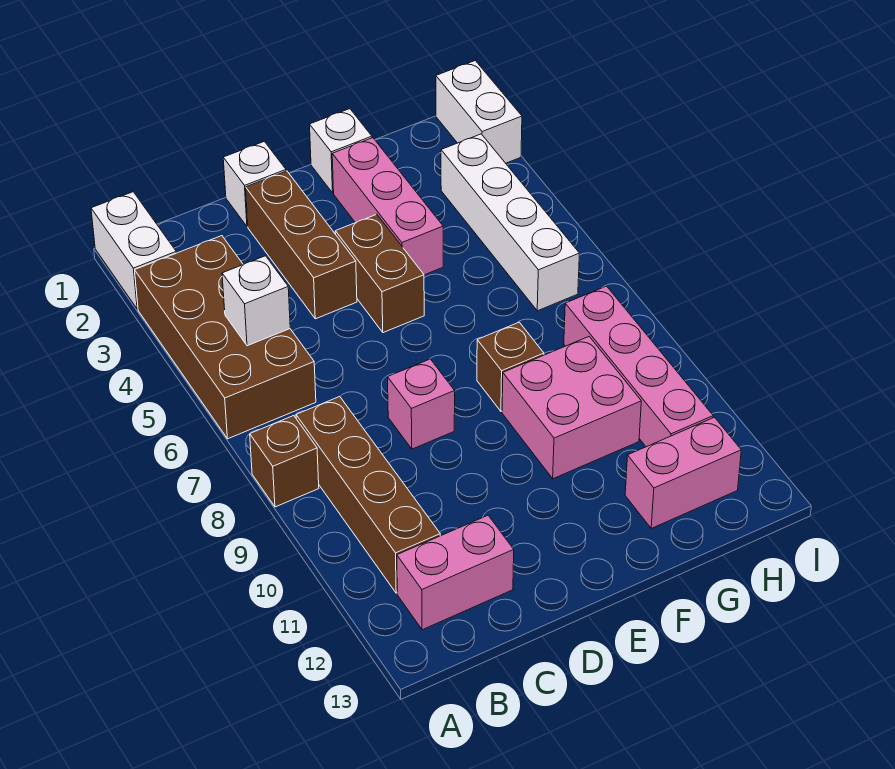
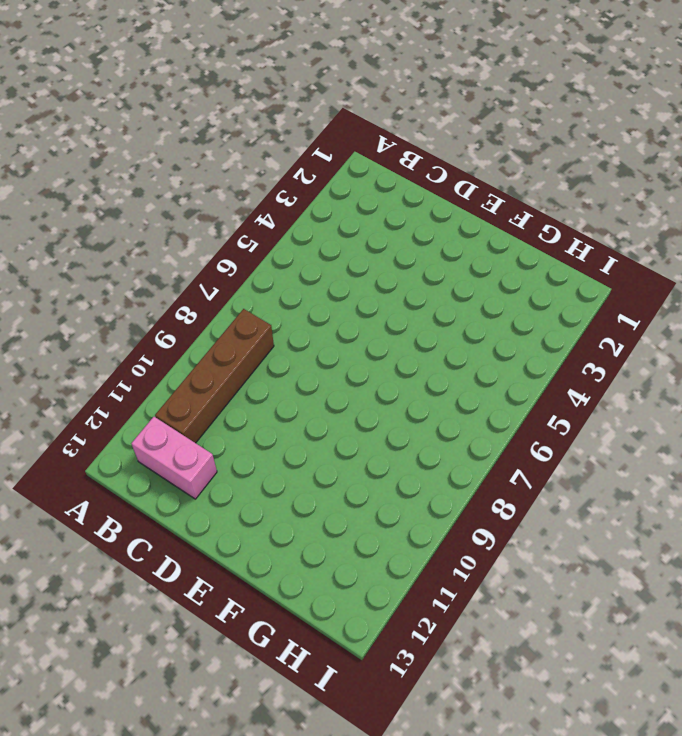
none -> white 1x2 brick [91,192,176,309]
none -> brown 2x4 brick [135,236,316,439]
none -> brown 1x1 brick [250,416,319,507]

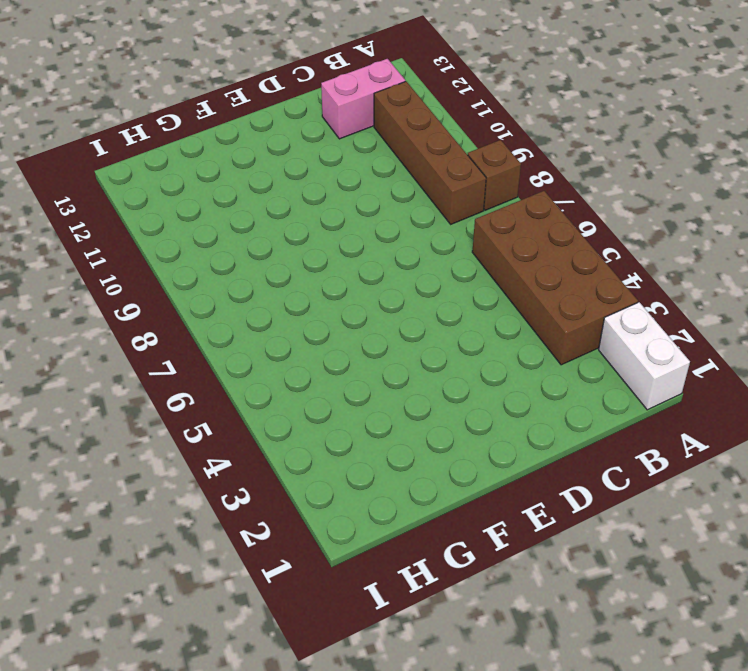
none -> white 1x1 brick [223,141,286,227]
none -> brown 1x3 brick [246,171,357,319]
none -> pink 1x1 brick [388,359,455,449]

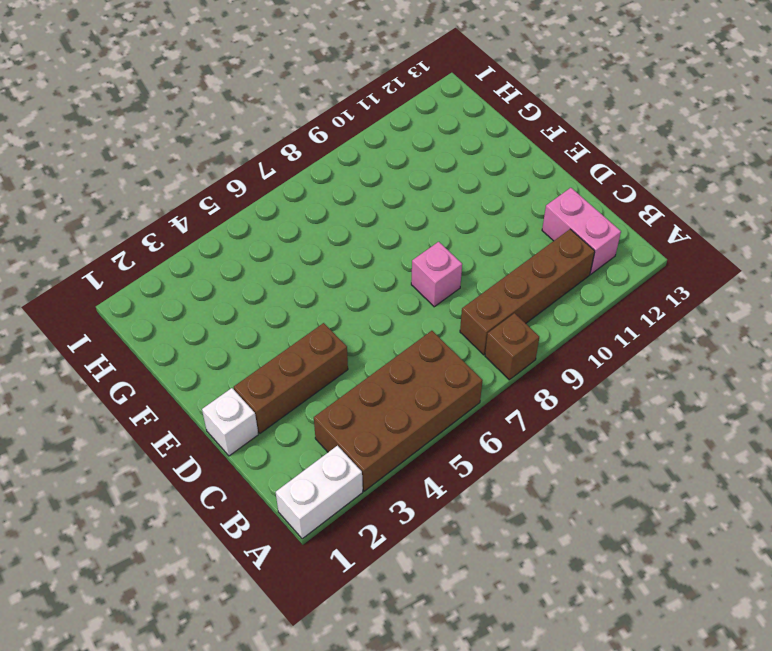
none -> brown 1x2 brick [335,214,424,333]
none -> white 1x1 brick [310,109,372,193]
none -> pink 1x3 brick [332,138,443,275]

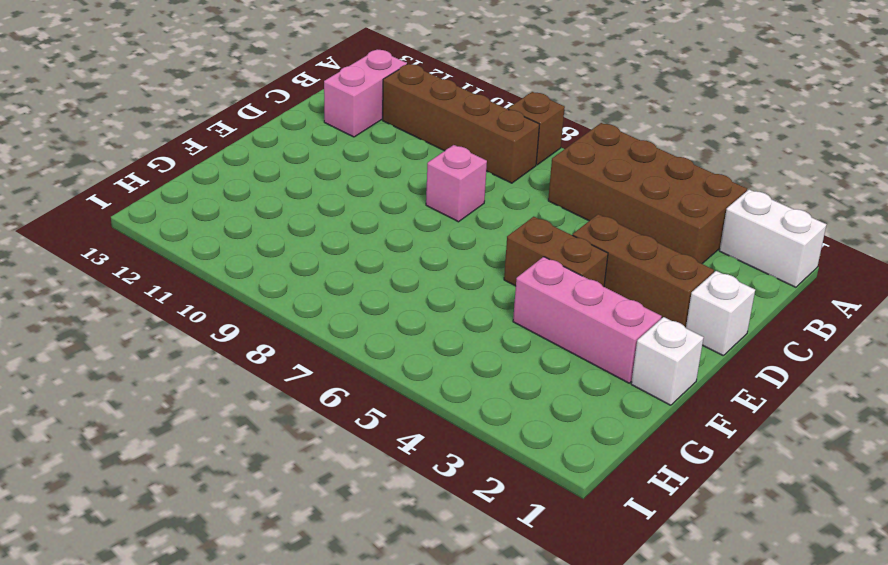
none -> brown 1x1 brick [477,322,544,411]
none -> pink 2x2 brick [502,337,641,479]
none -> pink 1x2 brick [625,417,741,528]

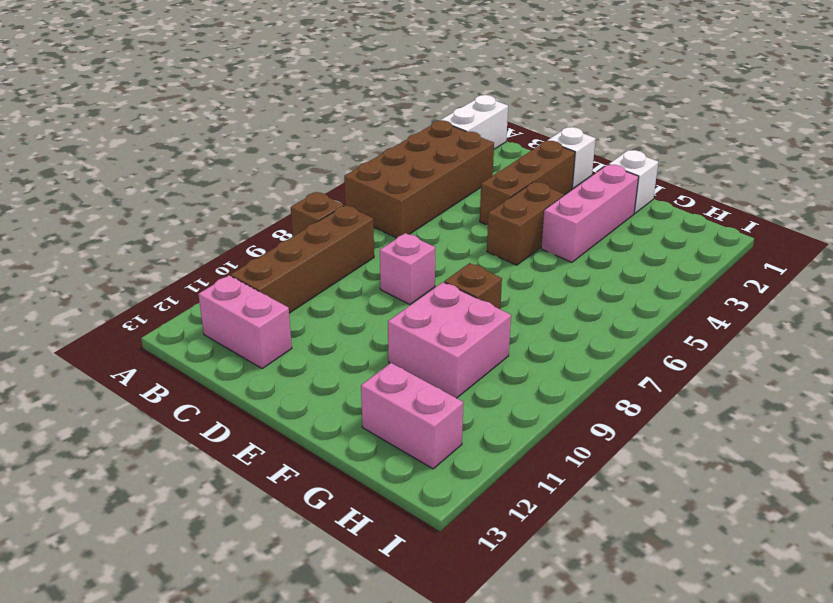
none -> white 1x4 brick [441,134,579,311]
none -> pink 1x4 brick [564,286,713,447]
none -> white 1x2 brick [436,61,522,163]

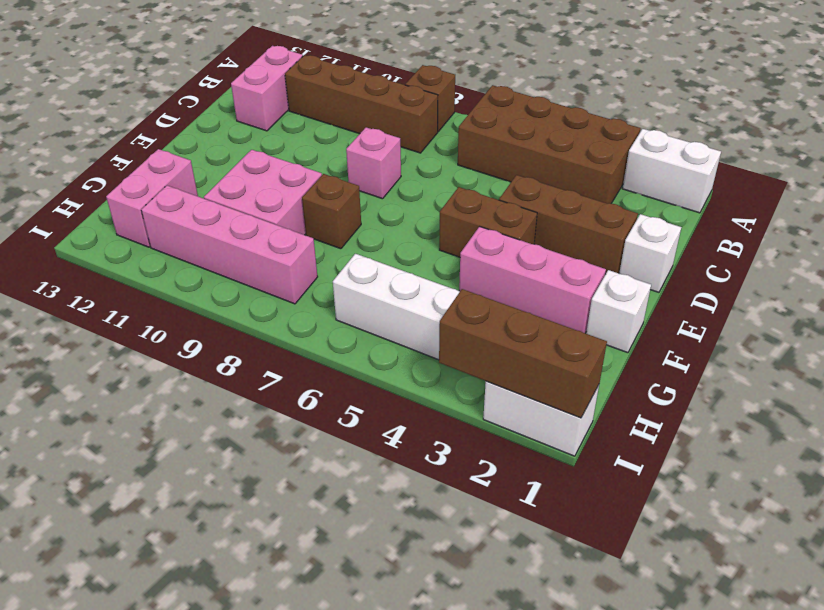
brown 1x3 brick [439,289,607,418] -> none
none -> white 1x1 brick [222,256,290,346]

